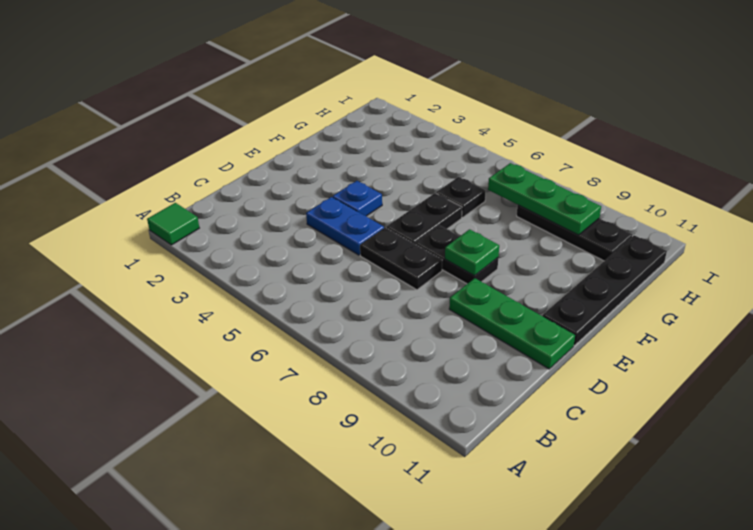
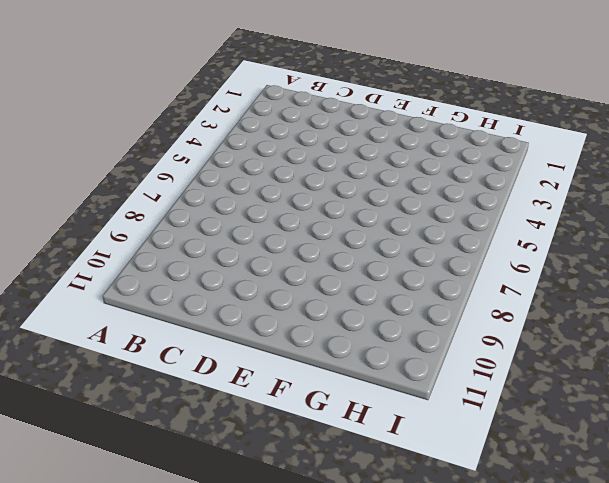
none -> green 1x1 tile [147,203,199,245]
none -> blue 1x2 plate [306,197,384,255]
none -> black 1x2 plate [360,227,442,290]

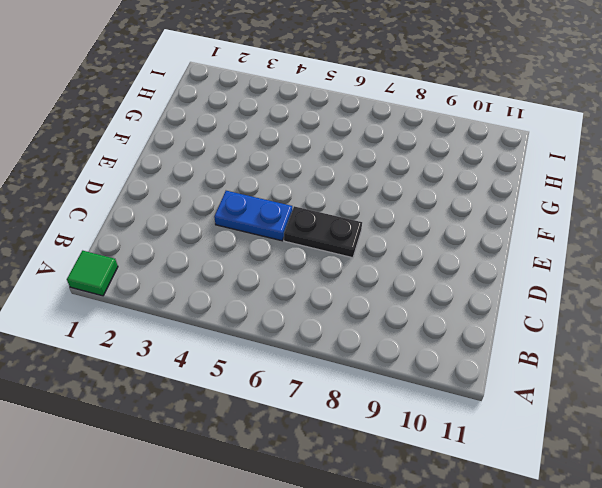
none -> green 1x3 plate [449,278,575,369]
none -> blue 1x1 plate [333,181,382,216]
none -> black 1x2 plate [386,193,462,244]

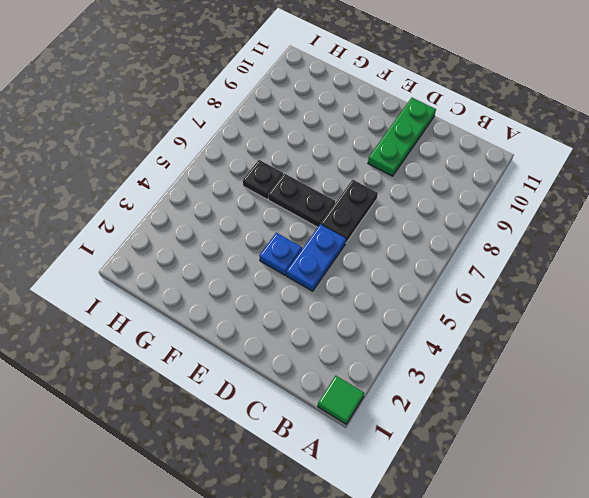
none -> black 1x2 plate [415,225,498,284]
none -> black 1x4 plate [543,235,667,345]
none -> black 1x3 plate [517,205,632,261]

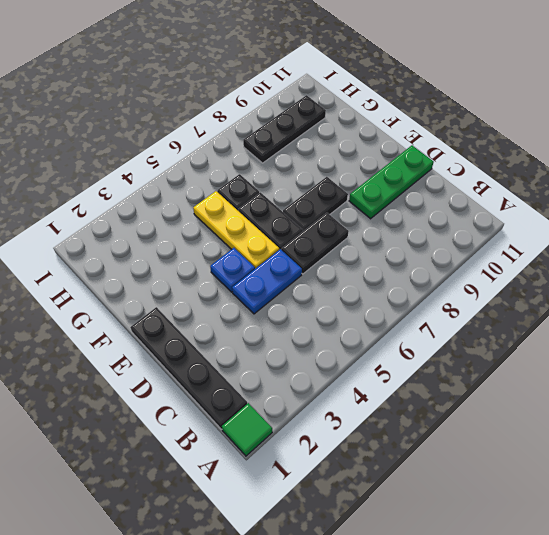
black 1x4 plate [130,307,247,429] -> black 1x4 plate moved to [543,235,667,345]
yellow 1x3 plate [193,191,279,269] -> none
none -> green 1x1 plate [445,229,499,276]
none -> green 1x3 plate [488,163,601,235]

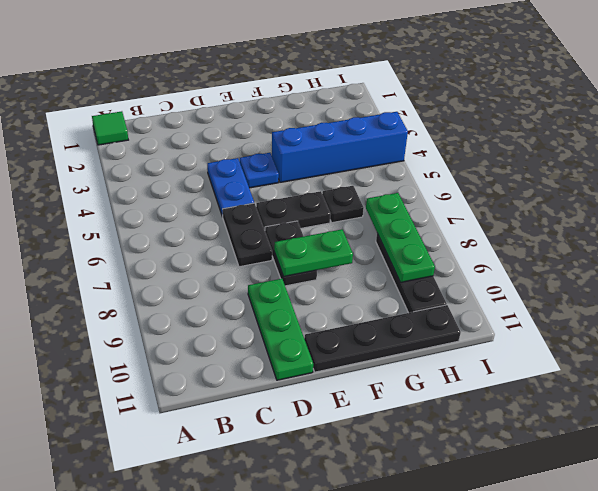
green 1x2 plate [274,229,353,276] -> green 1x1 plate [445,229,499,276]
blue 1x4 brick [272,112,408,182] -> none

